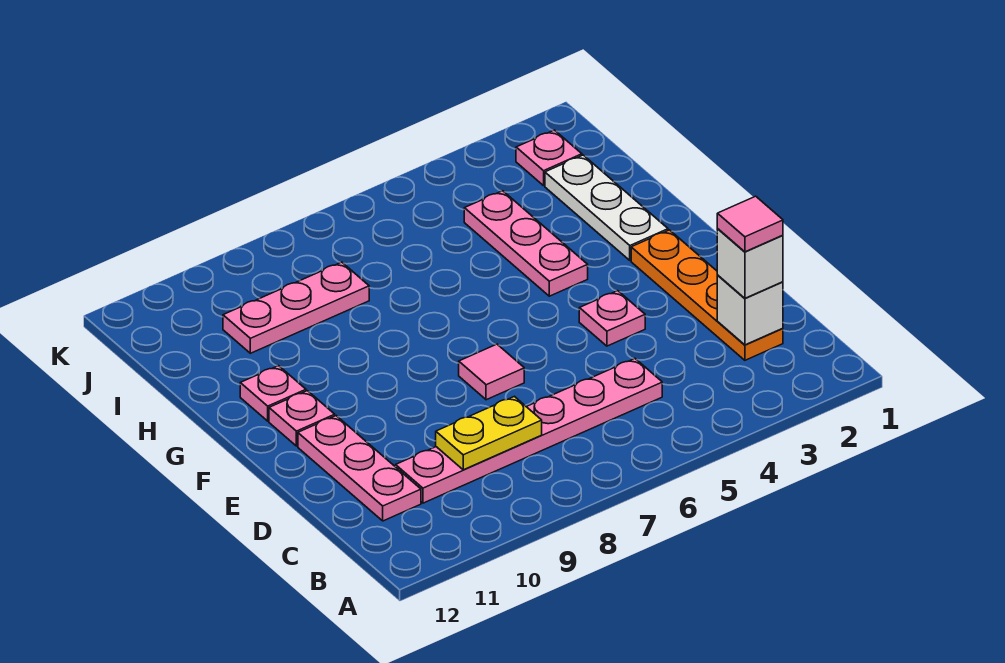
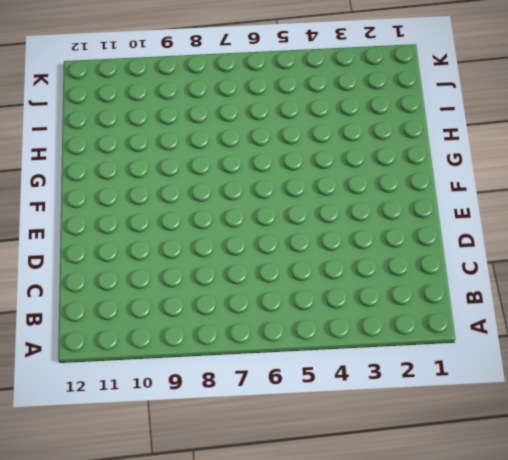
none -> orange 1x4 plate [631,230,783,360]
none -> pink 1x6 plate [396,359,662,503]
none -> pink 1x3 plate [298,416,421,521]

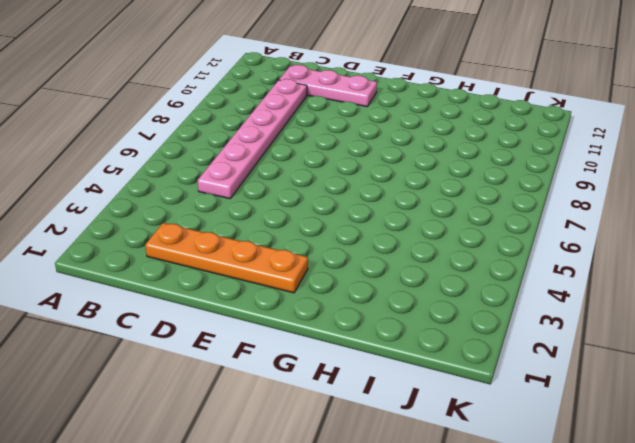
none -> pink 1x1 plate [579,291,645,346]
none -> pink 1x1 tile [459,344,524,400]
none -> pink 1x1 plate [269,391,335,446]

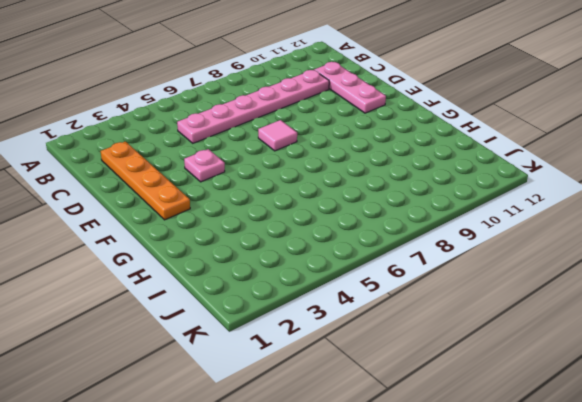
none -> pink 1x1 plate [269,391,335,446]
none -> white 1x3 plate [545,155,668,260]
none -> pink 1x3 plate [464,191,588,296]

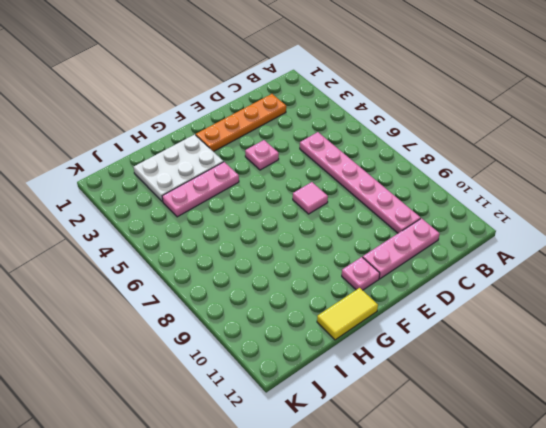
white 2x3 plate [134,134,223,202] -> white 1x3 plate [545,155,668,260]
yellow 1x2 tile [317,288,378,340] -> none
none -> pink 1x1 plate [240,366,306,421]
none -> pink 1x3 plate [223,262,369,353]
none -> pink 1x1 plate [516,130,582,186]

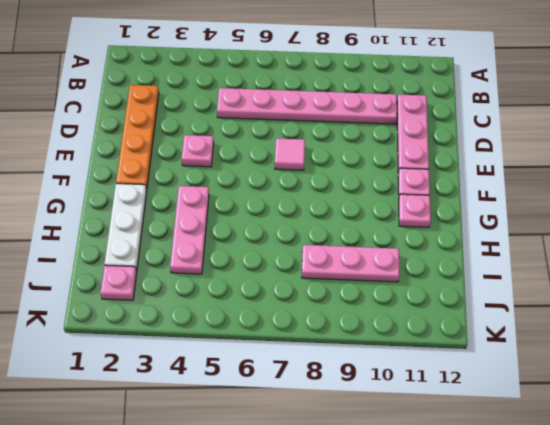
none -> white 1x1 brick [717,276,783,345]
none -> yellow 1x2 plate [436,396,542,470]
none -> white 1x1 brick [717,229,783,298]

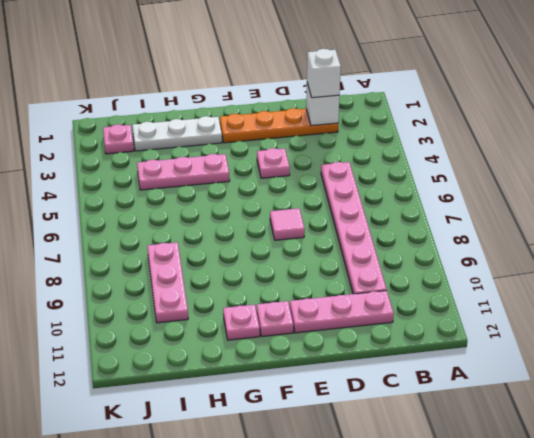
none -> yellow 1x2 plate [436,396,542,470]
none -> pink 1x1 tile [717,196,783,252]

